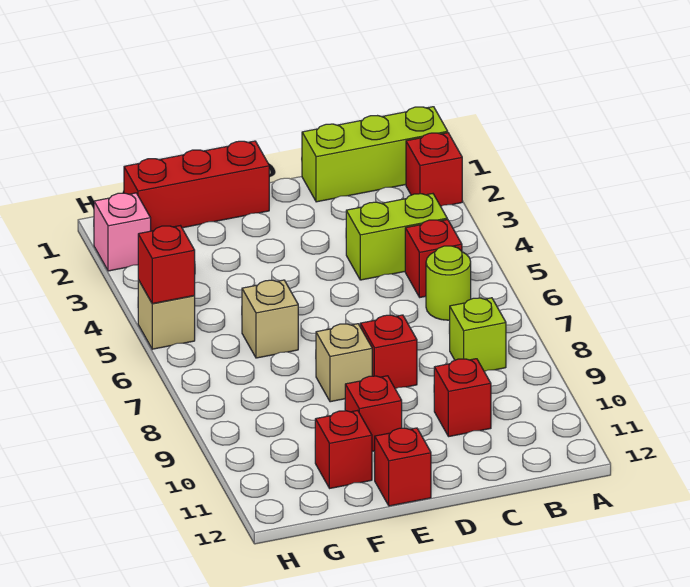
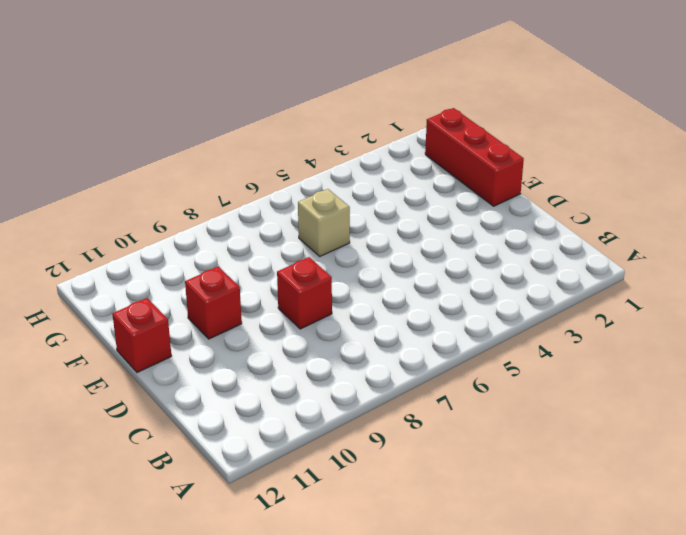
none -> lime 1x3 brick [302,107,448,202]
none -> red 1x1 brick [406,133,462,206]
none -> lime 1x2 brick [346,194,447,280]

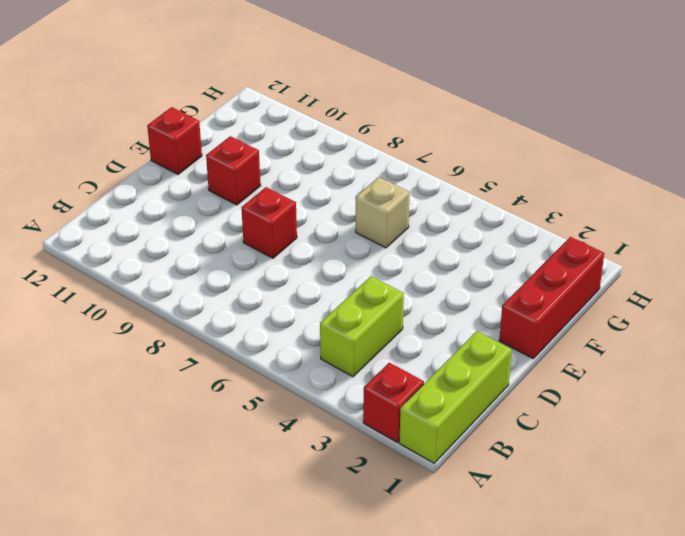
none -> red 1x1 brick [405,219,462,297]
none -> lime 1x1 round brick [426,246,471,320]
none -> lime 1x1 brick [450,298,506,371]

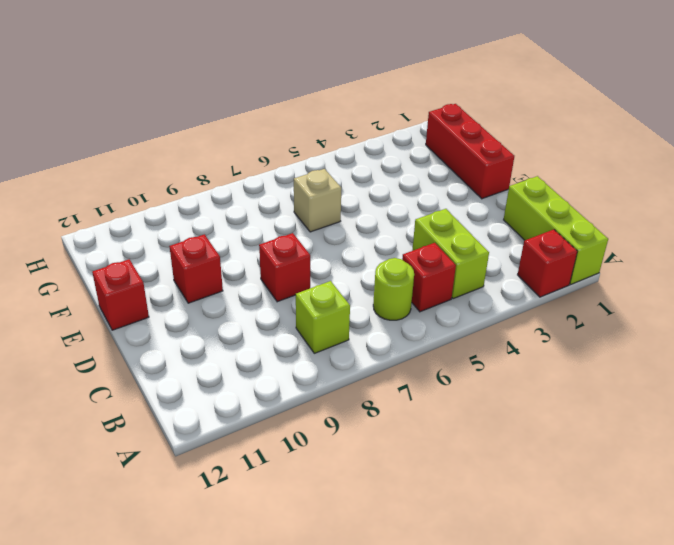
none -> red 1x1 brick [434,359,491,437]
none -> tan 1x1 brick [316,324,372,402]
none -> red 1x1 brick [315,410,372,488]

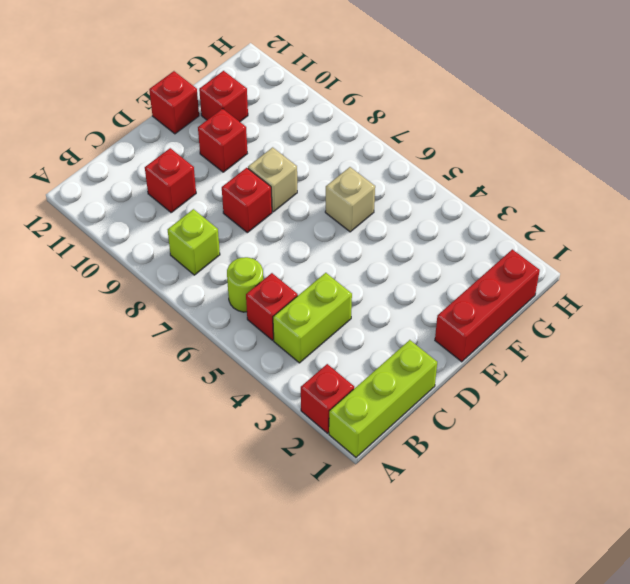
none -> pink 1x1 brick [94,193,151,271]
none -> tan 1x1 brick [138,280,195,349]
none -> red 1x1 brick [138,226,195,304]

